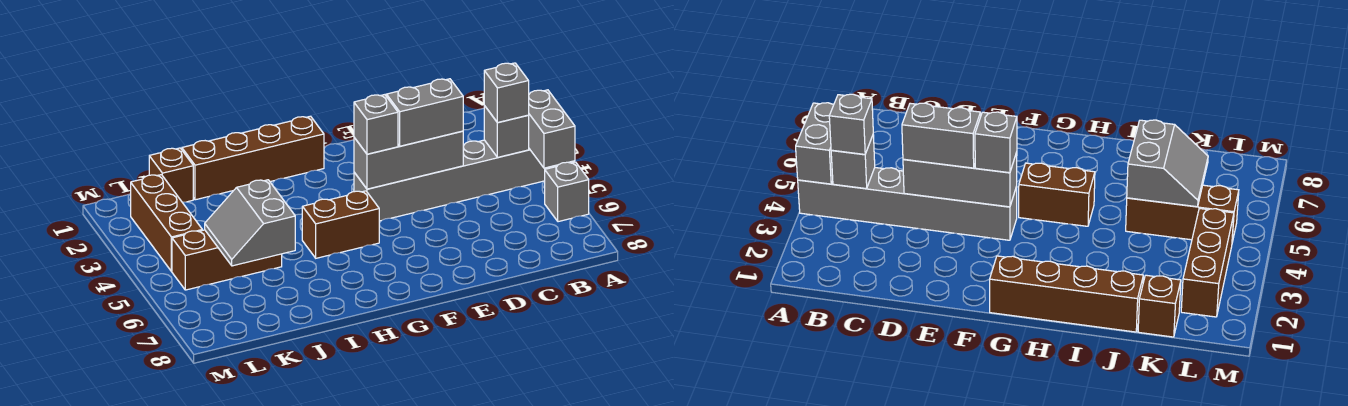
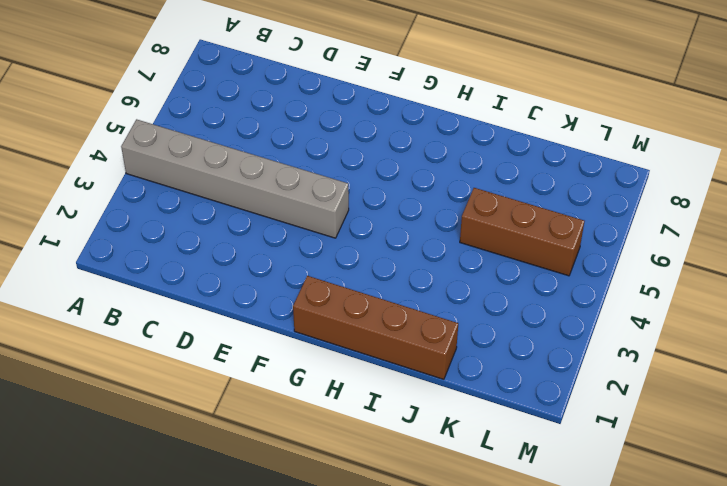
none -> grey 1x1 brick [545,162,589,222]
none -> brown 1x2 brick [302,191,379,258]
none -> brown 1x1 brick [149,148,193,202]

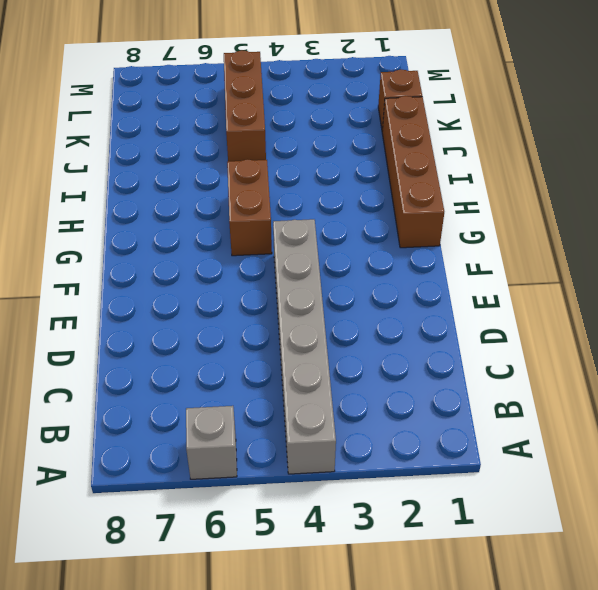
none -> brown 1x3 brick [131,175,202,271]
none -> grey 1x2 brick [528,90,575,168]
none -> grey 1x1 brick [484,106,529,157]

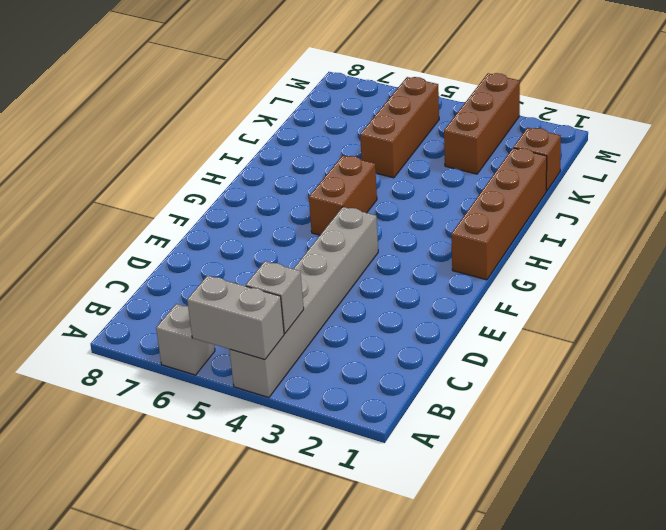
brown 1x3 brick [444,73,520,174] -> brown 1x3 brick turned to [131,175,202,271]
none -> grey 1x3 brick [354,131,463,189]
none -> grey 2x2 slope [205,180,295,266]
none -> grey 1x1 brick [484,63,529,123]

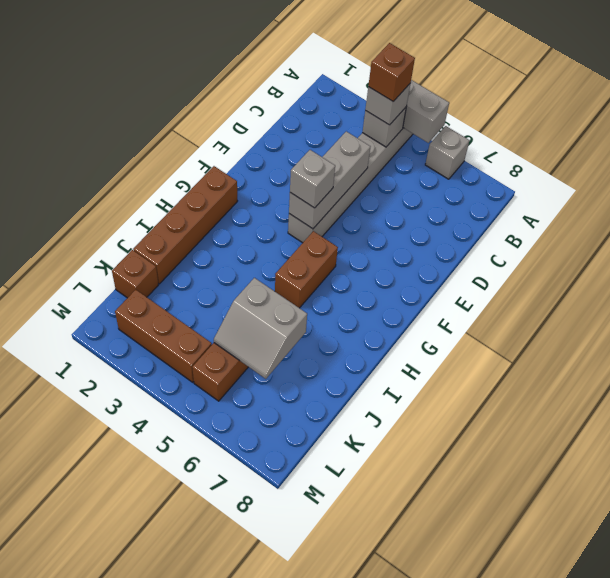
brown 1x1 brick [368,43,415,101] -> none
none -> grey 1x2 brick [386,79,463,146]

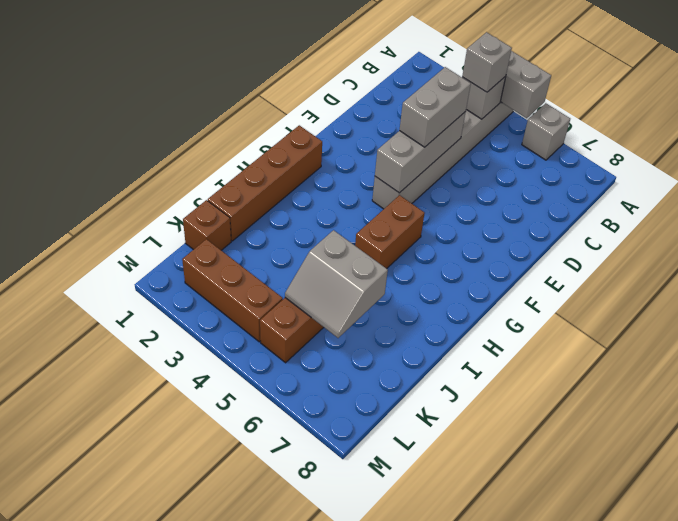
none -> grey 1x1 brick [354,95,398,154]

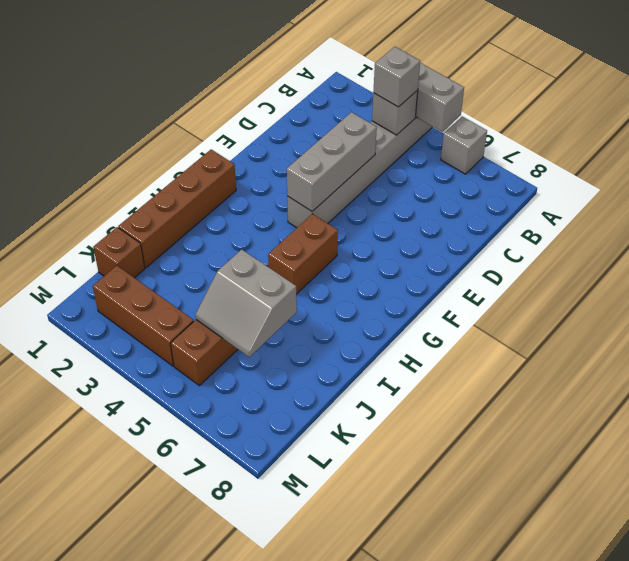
none -> grey 1x2 brick [386,79,463,146]
none -> grey 1x1 brick [354,95,398,154]

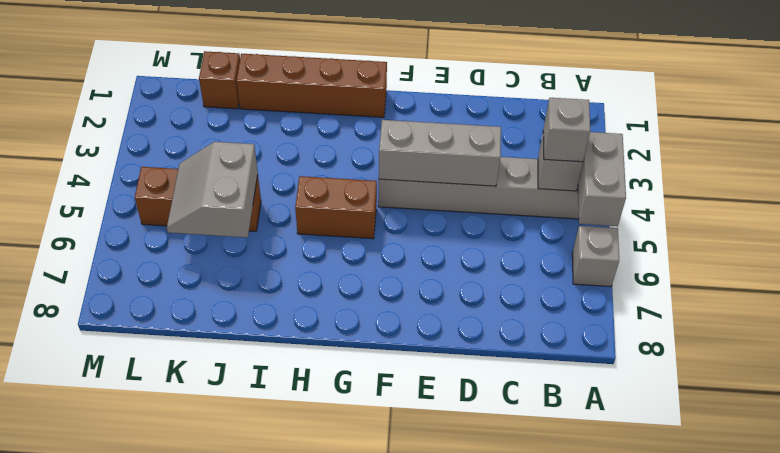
none -> brown 1x3 brick [131,175,202,271]
none -> grey 1x2 brick [386,79,463,146]
none -> grey 1x1 brick [354,95,398,154]

